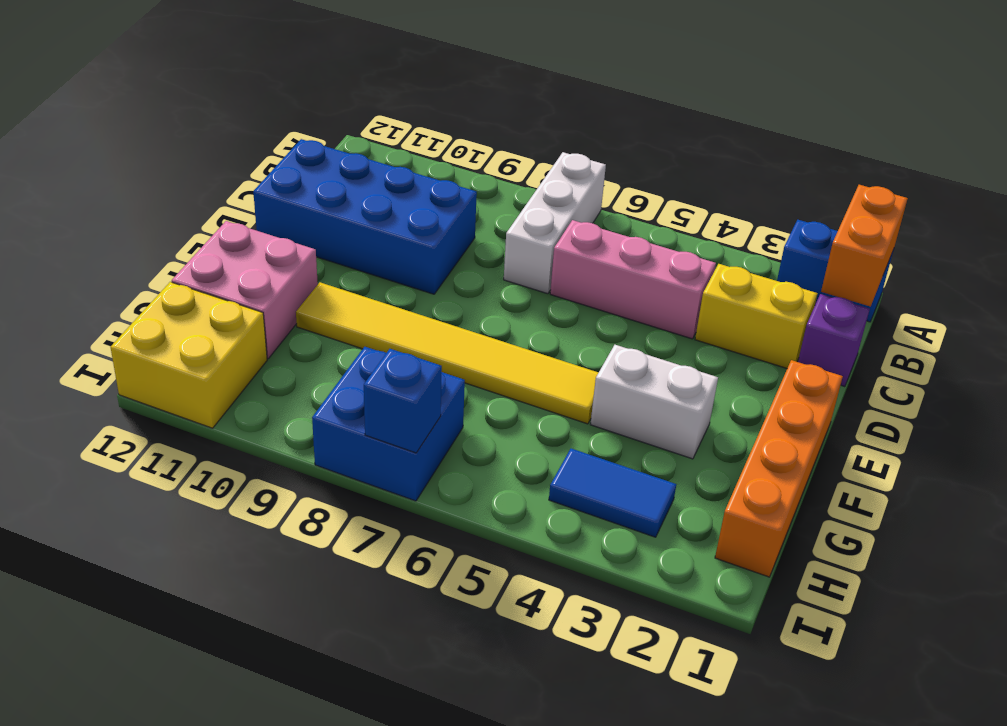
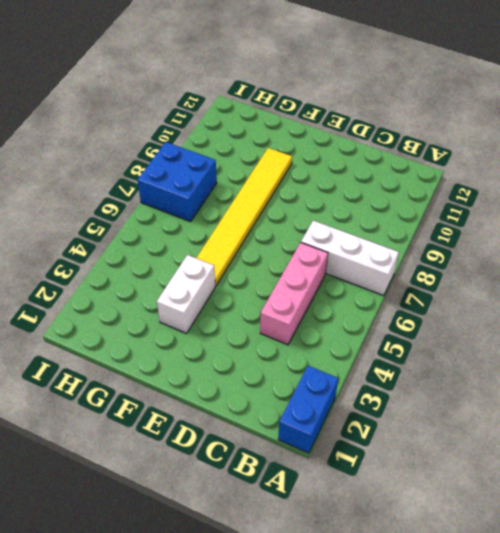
none -> purple 1x1 brick [798,294,870,387]
none -> yellow 1x2 brick [695,264,818,368]
none -> blue 2x4 brick [253,139,477,294]

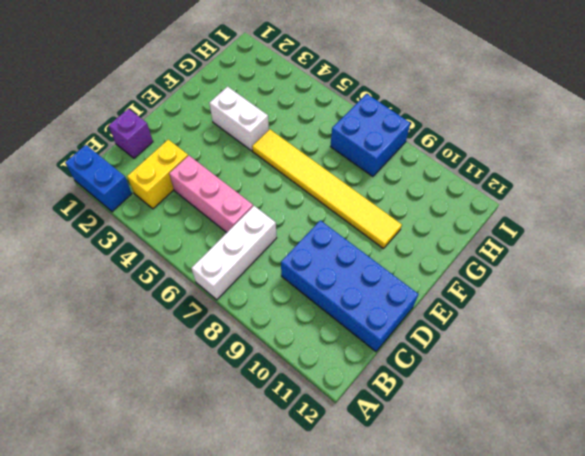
yellow 1x2 brick [127,140,188,209] -> yellow 1x2 brick turned to [695,264,818,368]
none -> orange 1x4 brick [715,360,843,577]
none -> pink 2x2 brick [172,221,318,358]
none -> blue 1x2 tile [549,449,676,537]

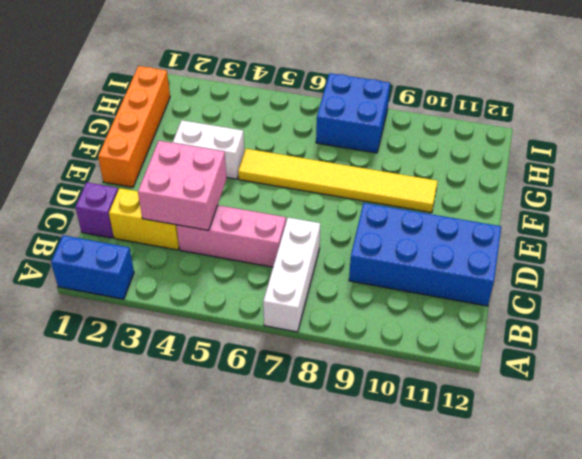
pink 2x2 brick [138,141,227,230] -> pink 2x2 brick moved to [172,221,318,358]
none -> blue 1x2 tile [549,449,676,537]
none -> yellow 2x2 brick [111,282,267,428]
none -> orange 1x2 brick [821,185,908,306]

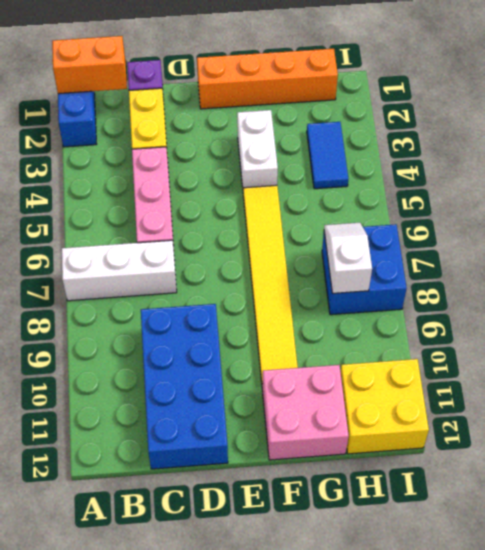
white 1x2 slope [324,223,372,293] -> none
none -> blue 1x1 brick [364,349,442,453]

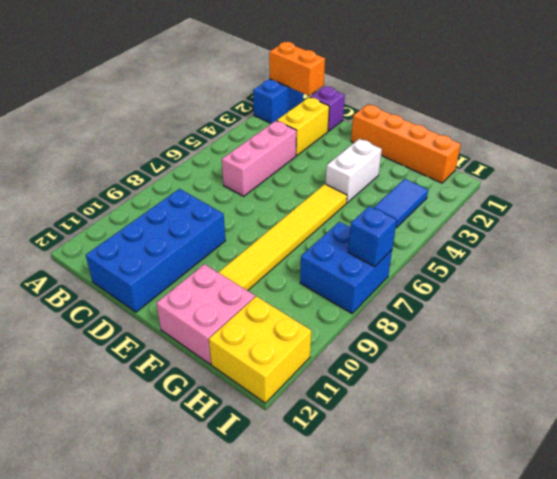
none -> white 1x3 brick [504,152,606,294]

